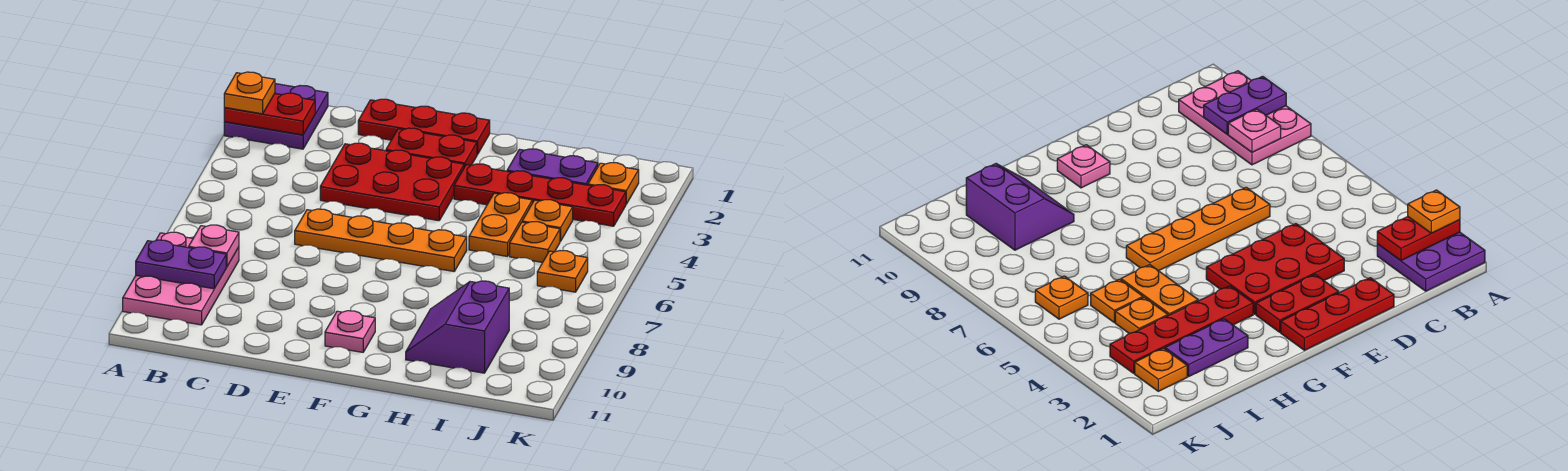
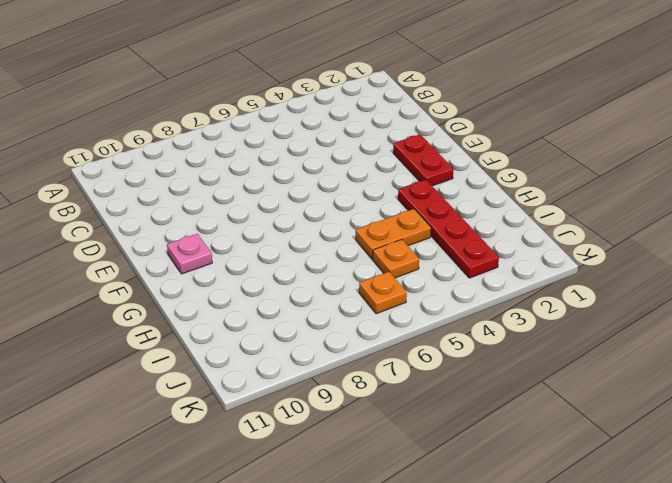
none -> purple 2x2 plate [224,84,328,149]
none -> pink 2x3 plate [123,232,239,325]
none -> red 1x3 plate [358,99,490,155]

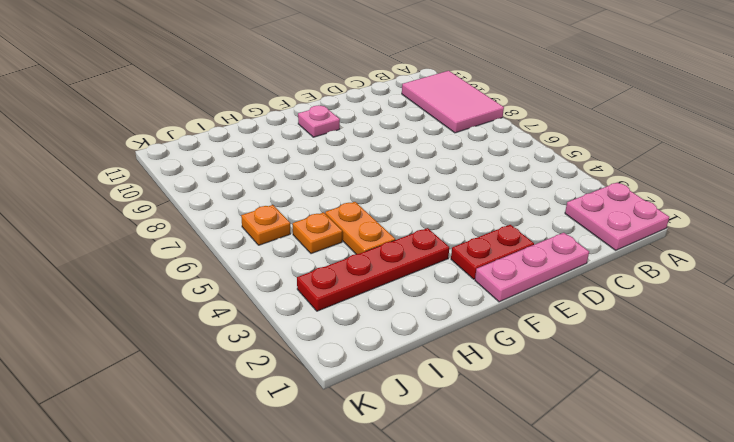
pink 2x2 plate [565,182,669,250] -> purple 2x2 plate [224,84,328,149]
pink 2x3 tile [402,71,504,133] -> pink 2x3 plate [123,232,239,325]
pink 1x3 plate [475,233,589,302] -> red 1x3 plate [358,99,490,155]
none -> red 2x3 plate [320,143,464,221]
none -> orange 1x4 plate [295,209,467,271]
none -> purple 1x2 plate [507,149,598,185]

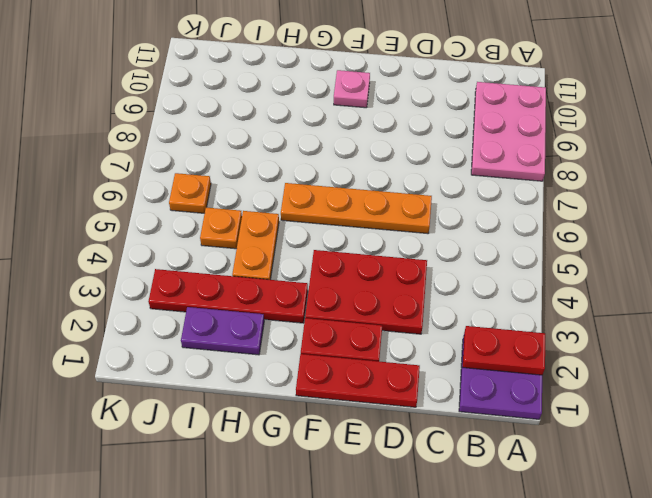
none -> purple 2x2 slope [406,281,509,373]
none -> orange 1x1 plate [522,200,573,241]
none -> orange 1x1 plate [588,163,639,204]

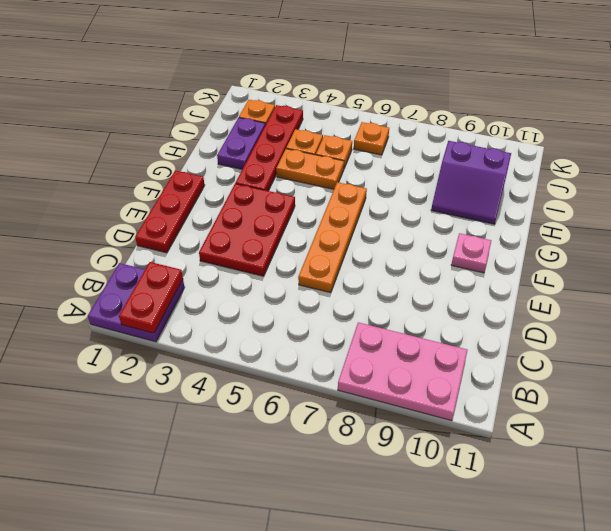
none -> red 1x2 plate [386,128,477,167]
none -> purple 1x2 plate [136,240,226,289]
none -> pink 1x1 plate [189,225,239,267]

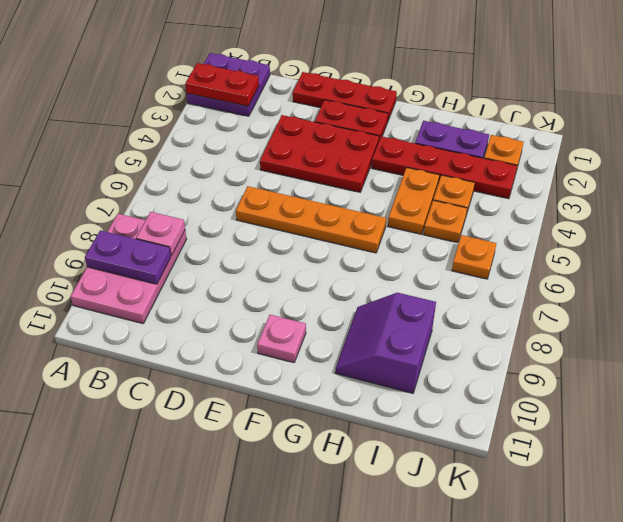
none -> orange 1x1 plate [224,72,275,114]

